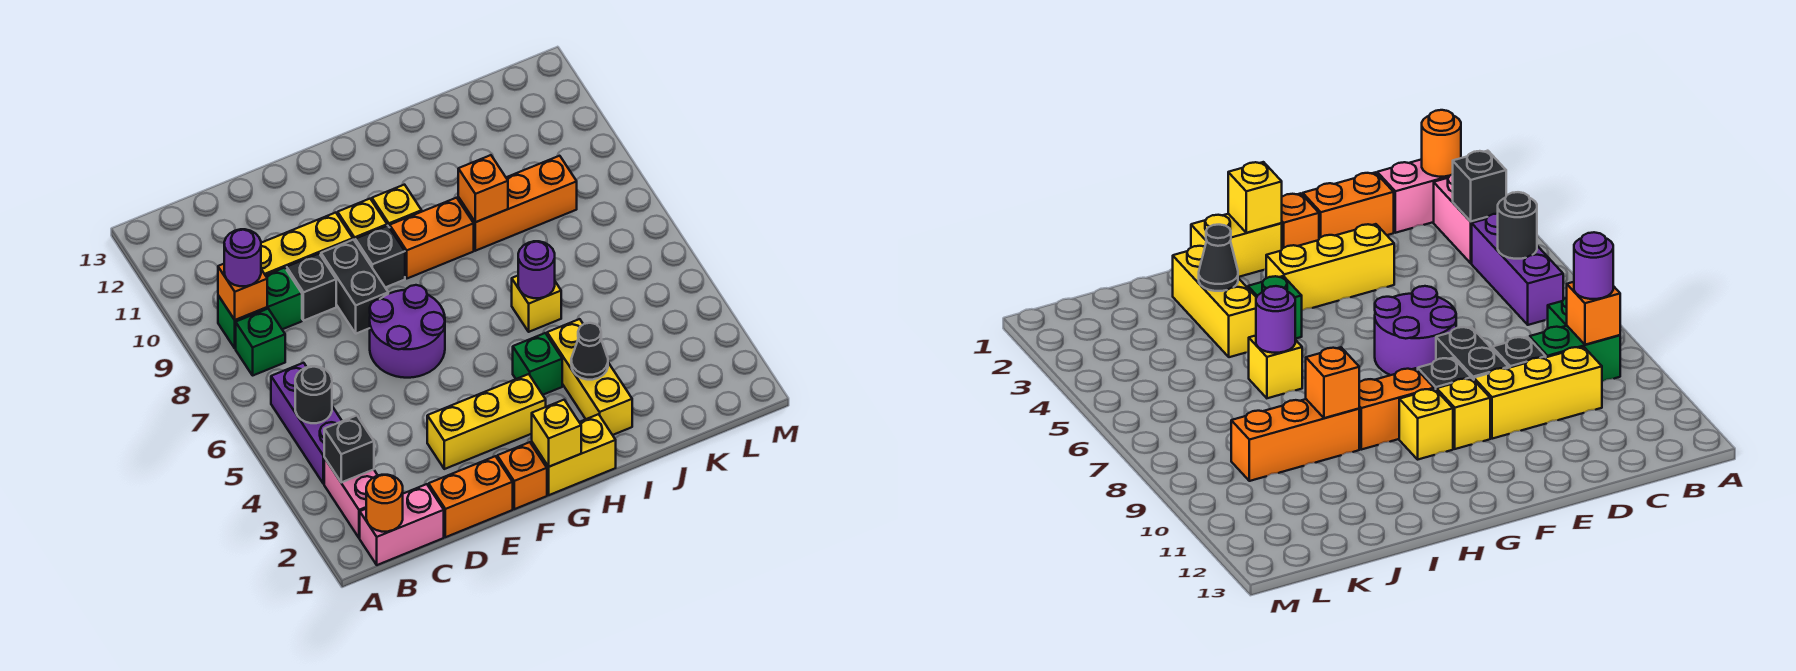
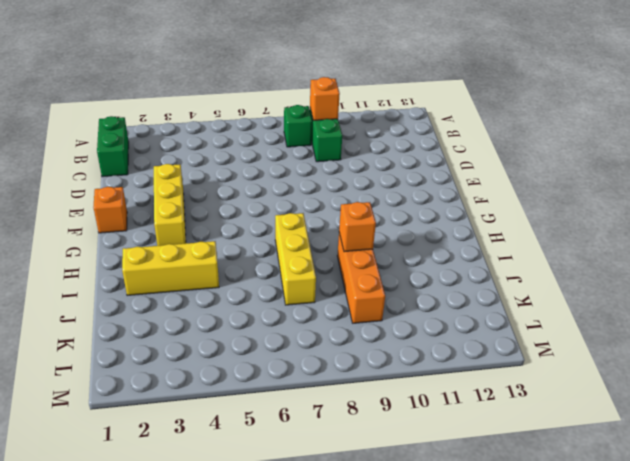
green 1x2 brick [97,116,129,177] -> pink 1x2 brick [360,484,444,565]
yellow 1x3 brick [275,213,316,305] -> yellow 1x3 brick moved to [261,213,353,275]
none -> pink 1x2 brick [324,458,378,538]
none -> purple 1x3 brick [271,363,342,484]
none -> orange 1x2 brick [429,456,513,537]
none -> black 1x1 brick [287,254,336,321]

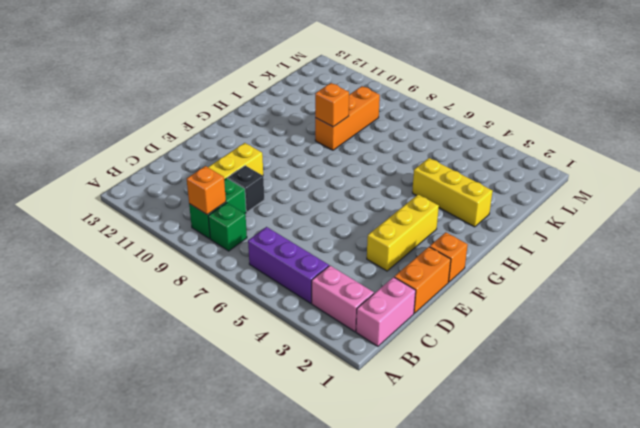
none -> purple 2x2 round brick [370,285,445,378]
none -> black 1x2 brick [321,240,388,334]
none -> black 1x1 brick [355,226,405,287]
none -> yellow 1x1 brick [338,199,387,241]

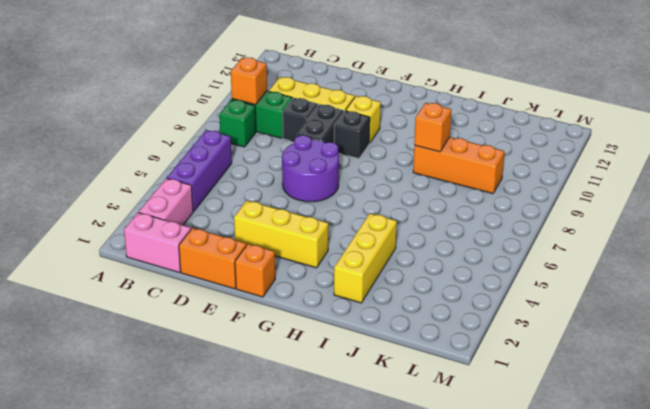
none -> yellow 1x2 brick [532,414,616,495]
none -> orange 1x2 brick [390,198,474,278]
none -> yellow 1x1 brick [372,185,422,228]
none -> green 1x1 brick [513,333,562,395]

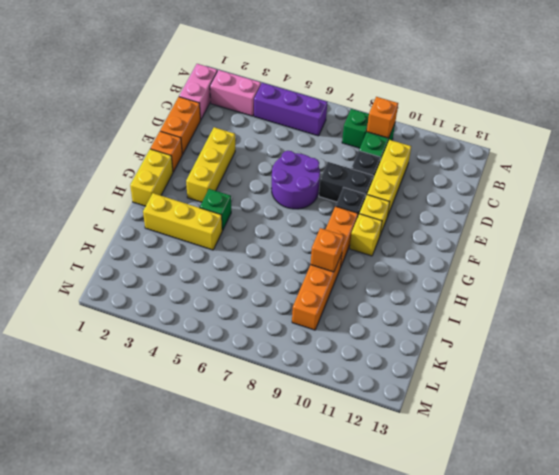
none -> yellow 1x1 brick [512,276,561,332]
none -> orange 1x1 round brick [366,475,403,532]
none -> black 1x1 brick [324,415,374,483]
none -> black 1x1 round brick [295,366,332,423]

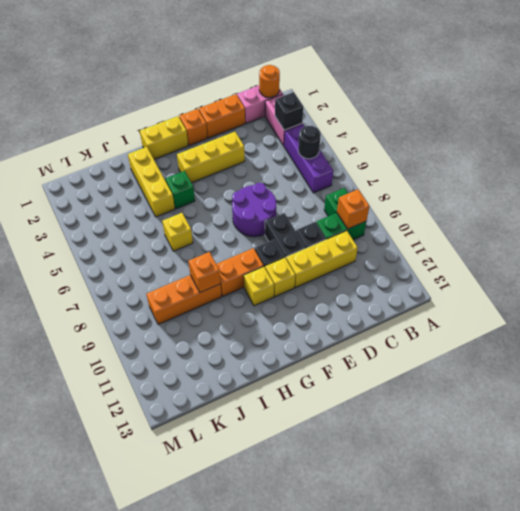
none -> yellow 1x1 brick [532,400,581,467]
none -> black 1x1 cone [571,323,608,380]
none -> purple 1x1 round brick [518,241,555,298]
none -> purple 1x1 round brick [224,229,261,286]

